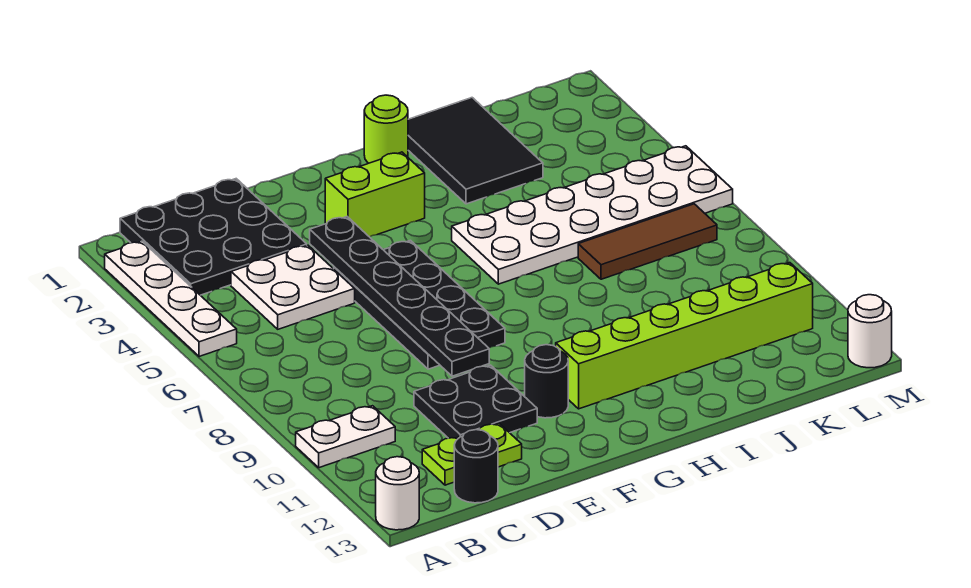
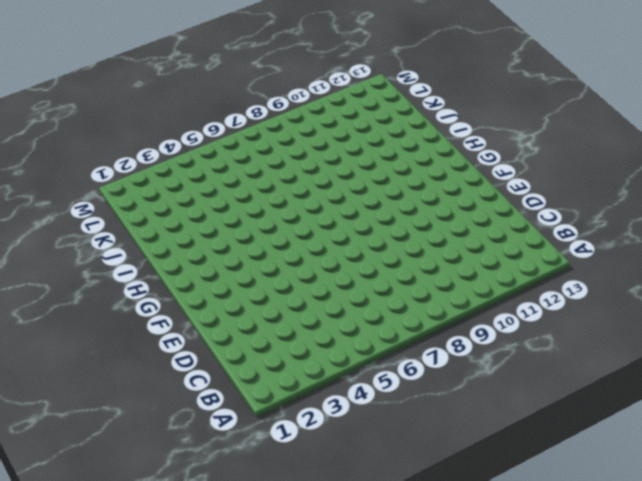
none -> white 1x4 plate [105,241,237,357]
none -> white 1x2 plate [296,406,395,468]
none -> white 1x1 round brick [376,457,419,530]

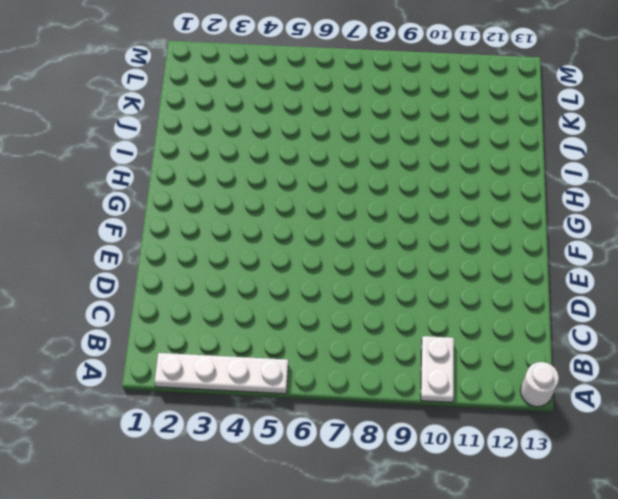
none -> black 3x3 plate [120,179,307,295]
none -> white 2x2 plate [231,245,355,329]
none -> lime 1x2 plate [422,423,522,485]

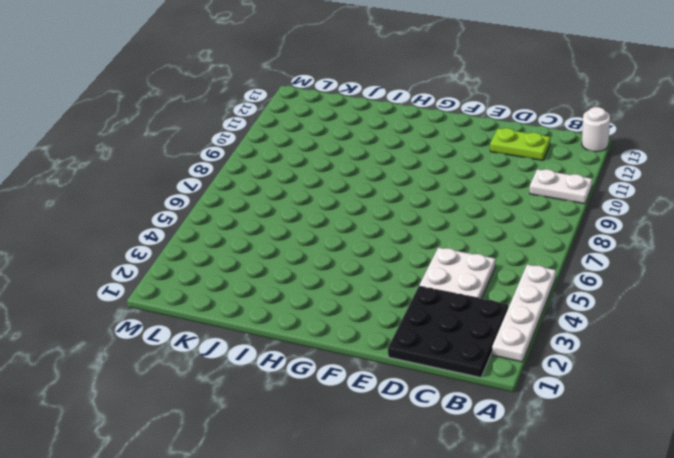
none -> black 1x1 round brick [454,430,498,503]
none -> black 2x2 plate [414,365,537,438]
none -> black 2x4 plate [334,240,505,369]

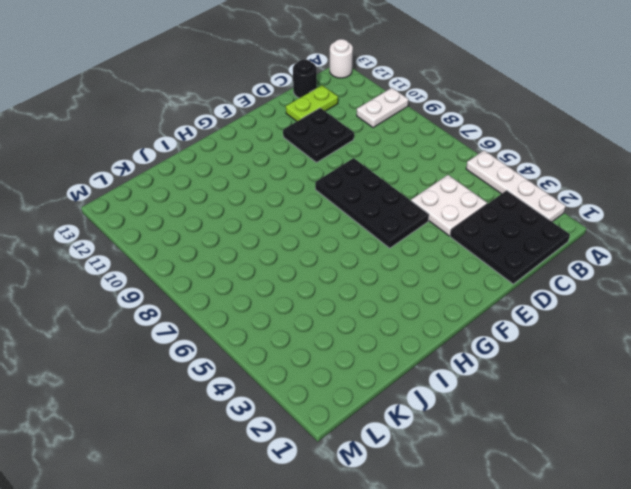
none -> lime 1x2 brick [325,152,425,237]
none -> black 1x1 round brick [525,345,568,418]
none -> lime 1x6 brick [556,263,813,409]

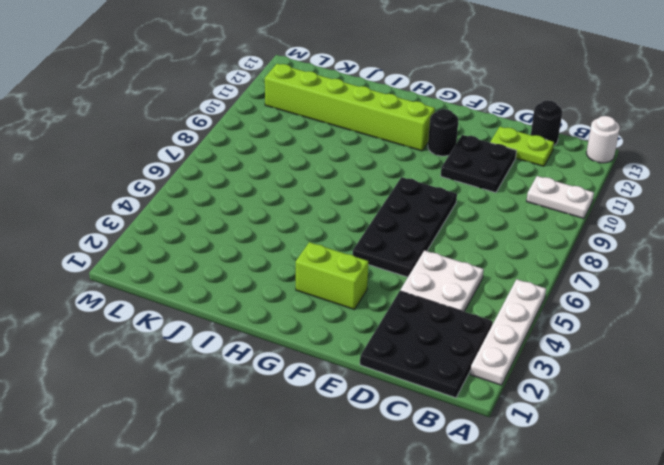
none -> lime 1x1 round brick [364,95,408,163]
none -> white 2x6 plate [452,146,733,284]
none -> black 2x3 tile [408,98,543,204]

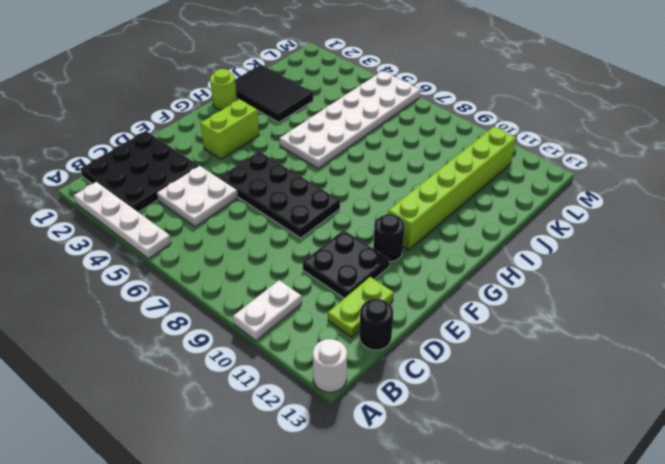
none -> brown 1x3 tile [578,204,717,279]
none -> white 1x1 round brick [848,295,892,368]
none -> black 1x6 plate [310,217,489,376]

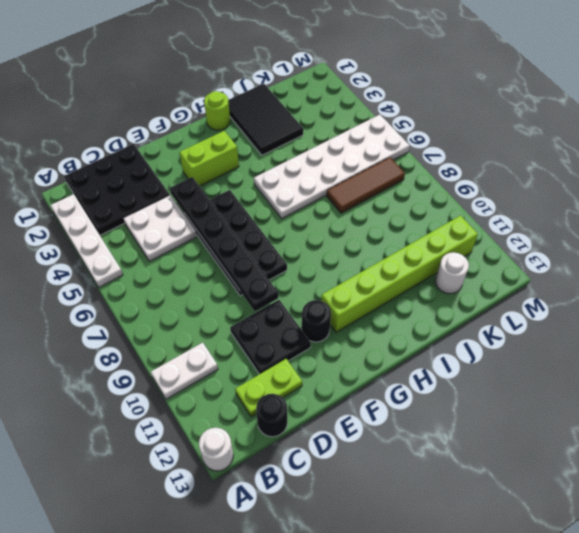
white 1x1 round brick [435,252,469,294] -> white 1x1 round brick moved to [848,295,892,368]

